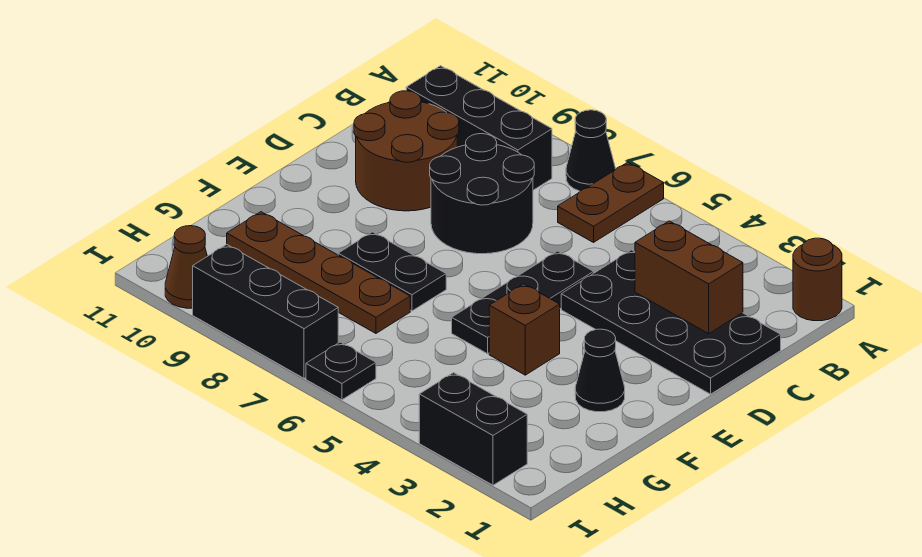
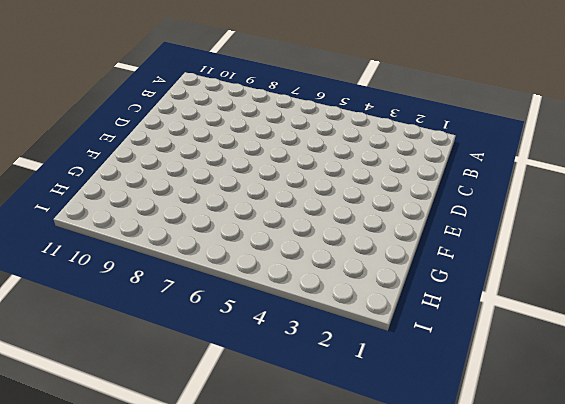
none -> brown 1x1 round brick [793,238,842,321]
none -> brown 1x2 plate [558,162,664,242]
none -> black 1x1 cone [566,110,615,191]

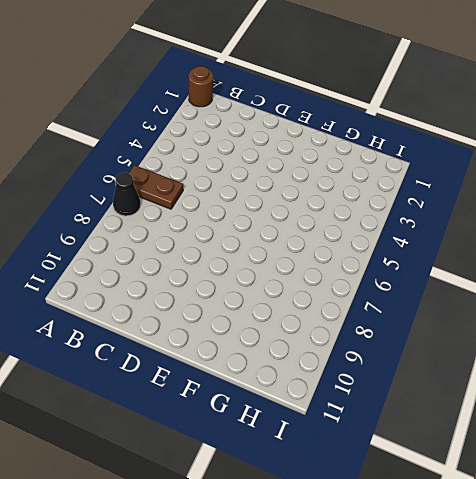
none -> black 1x3 brick [406,66,552,190]
none -> black 2x4 plate [561,250,781,394]
none -> black 2x2 round brick [430,134,534,254]

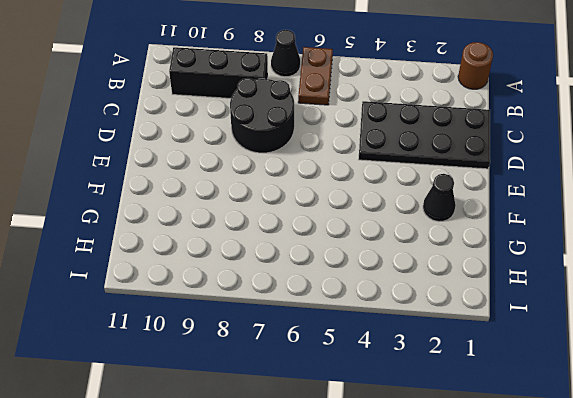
none -> brown 2x2 round brick [354,91,459,211]
none -> black 1x3 plate [452,251,594,354]
none -> brown 1x1 brick [489,284,560,375]

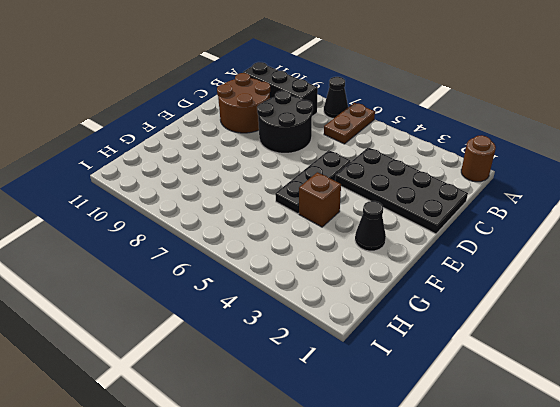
none -> black 1x2 plate [338,232,446,311]
none -> brown 1x4 plate [227,212,410,333]
none -> black 1x2 brick [419,373,527,485]

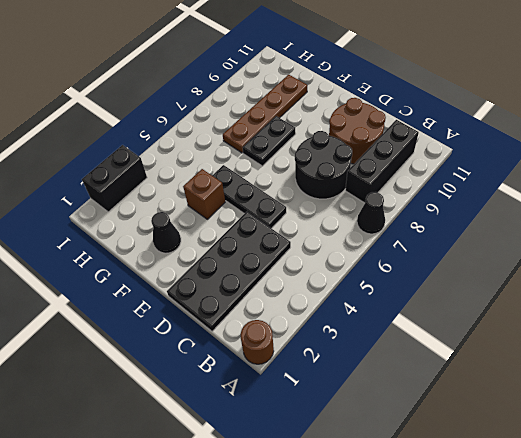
none -> brown 1x2 plate [558,162,664,242]
none -> black 1x1 plate [306,342,376,400]
none -> black 1x3 brick [193,245,338,378]

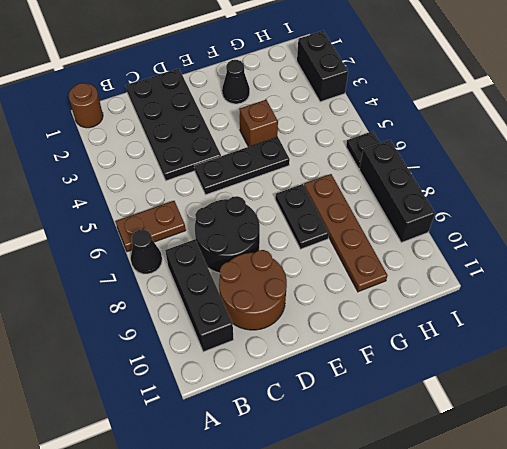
none -> brown 1x1 cone [165,226,207,308]
none -> brown 1x2 brick [635,221,743,334]

